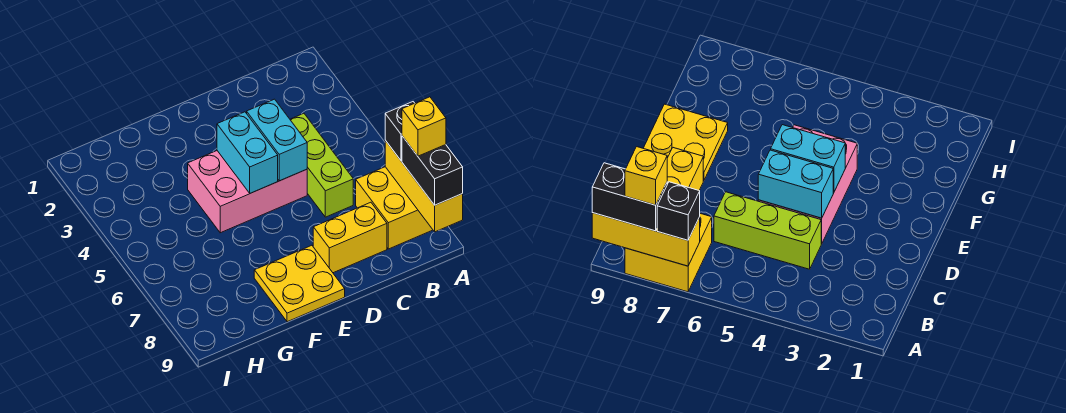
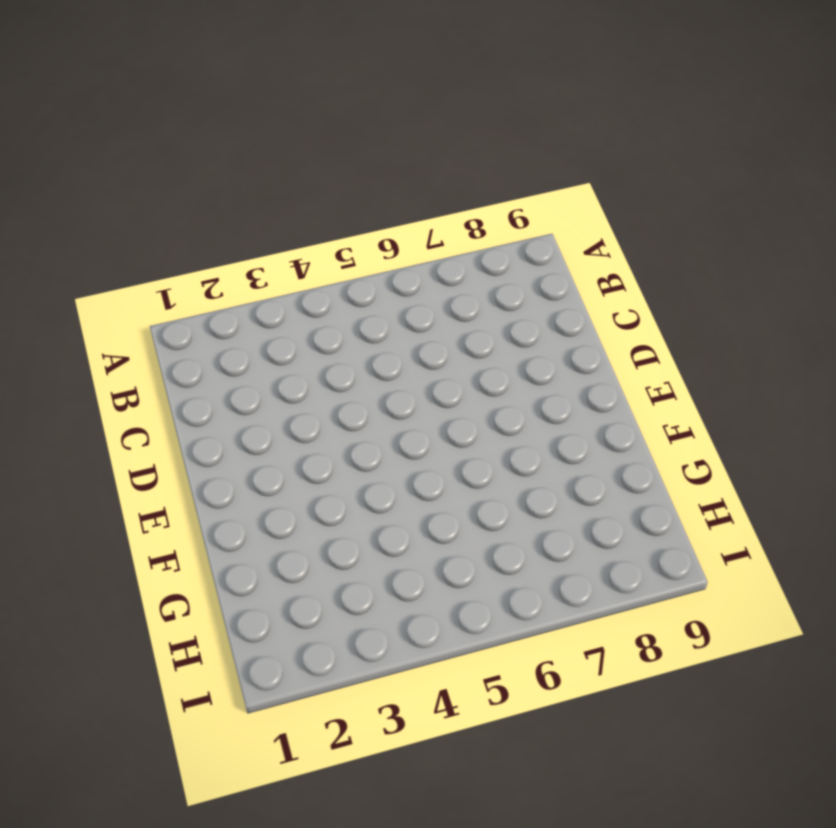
none -> yellow 2x2 brick [356,167,433,249]
none -> lime 1x3 brick [290,114,353,217]

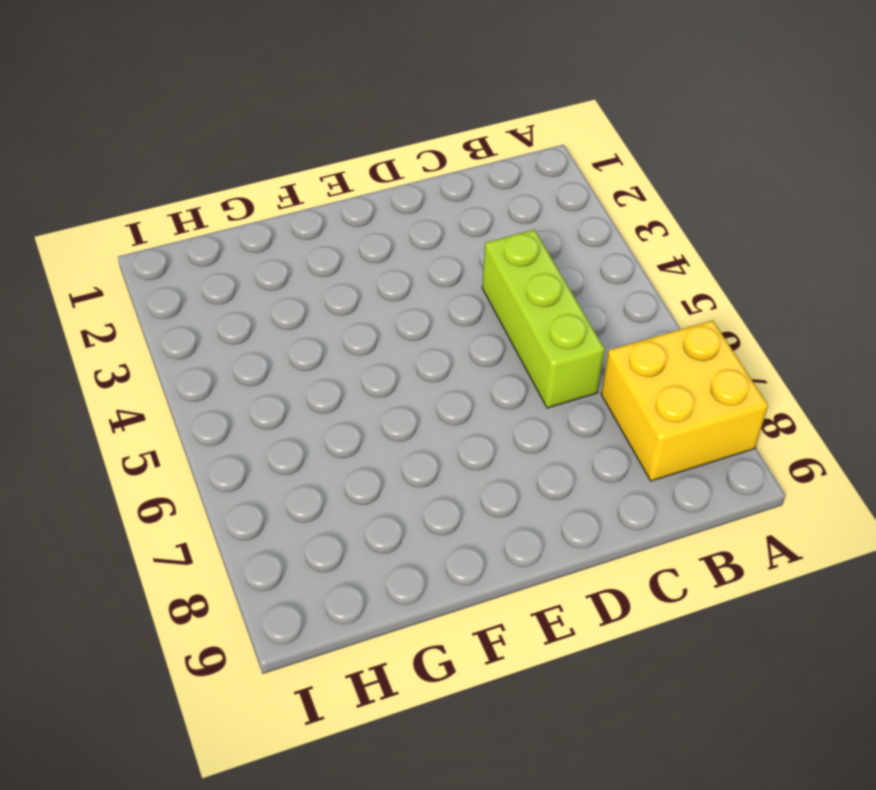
none -> yellow 1x2 brick [313,202,387,273]
none -> pink 2x3 brick [188,151,307,233]

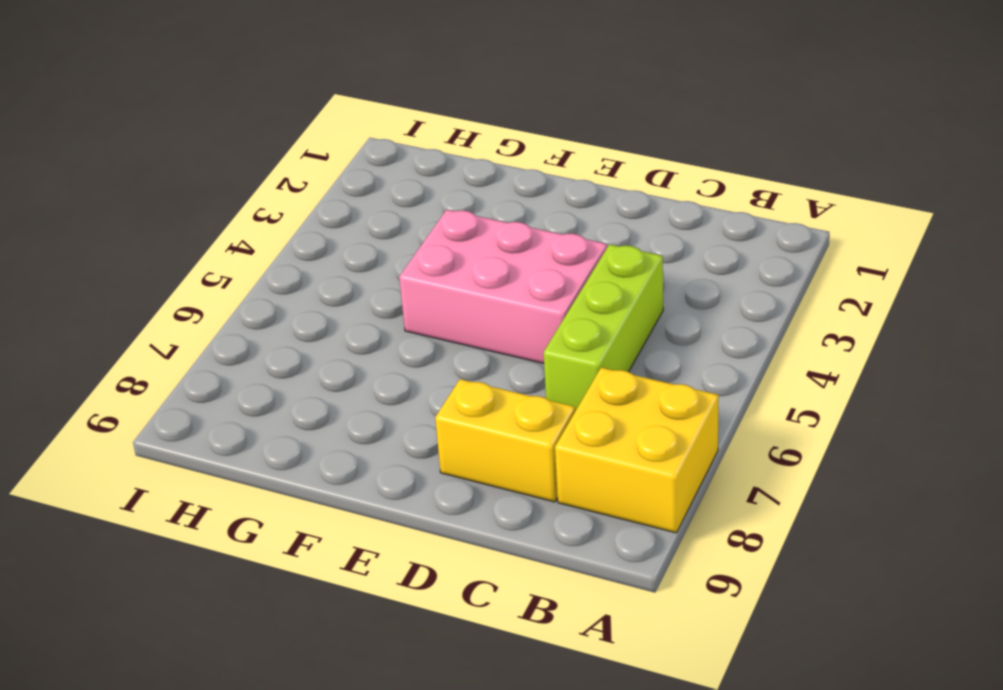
none -> yellow 2x2 plate [254,245,345,322]
none -> yellow 1x3 brick [385,141,463,232]

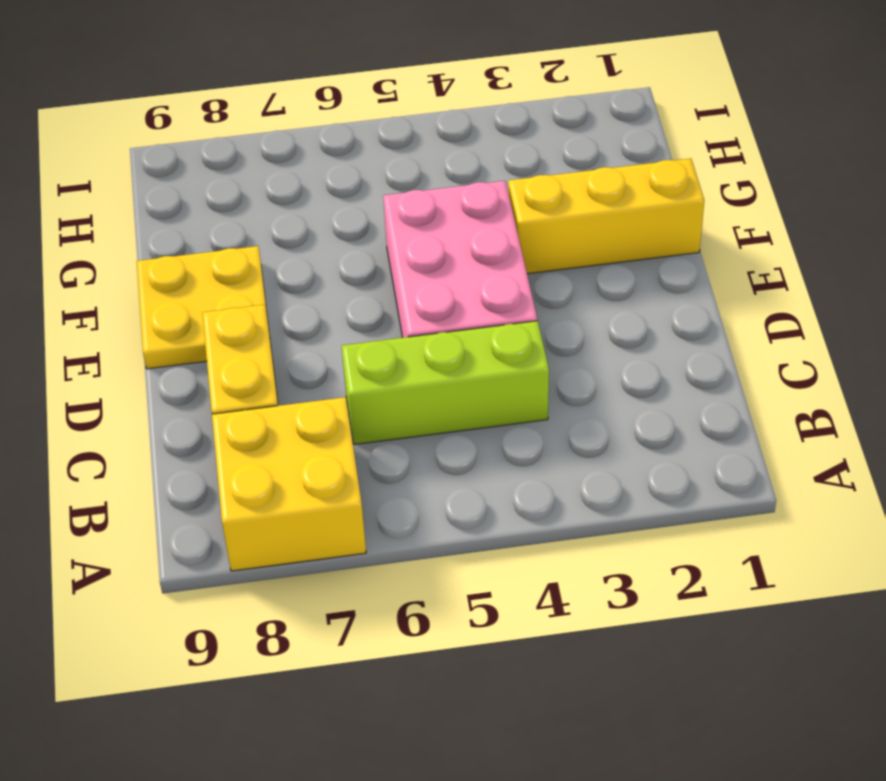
yellow 1x3 brick [508,158,705,274] -> yellow 1x3 brick moved to [385,141,463,232]
none -> cyan 1x2 brick [247,99,307,181]
none -> cyan 1x2 brick [217,112,278,193]

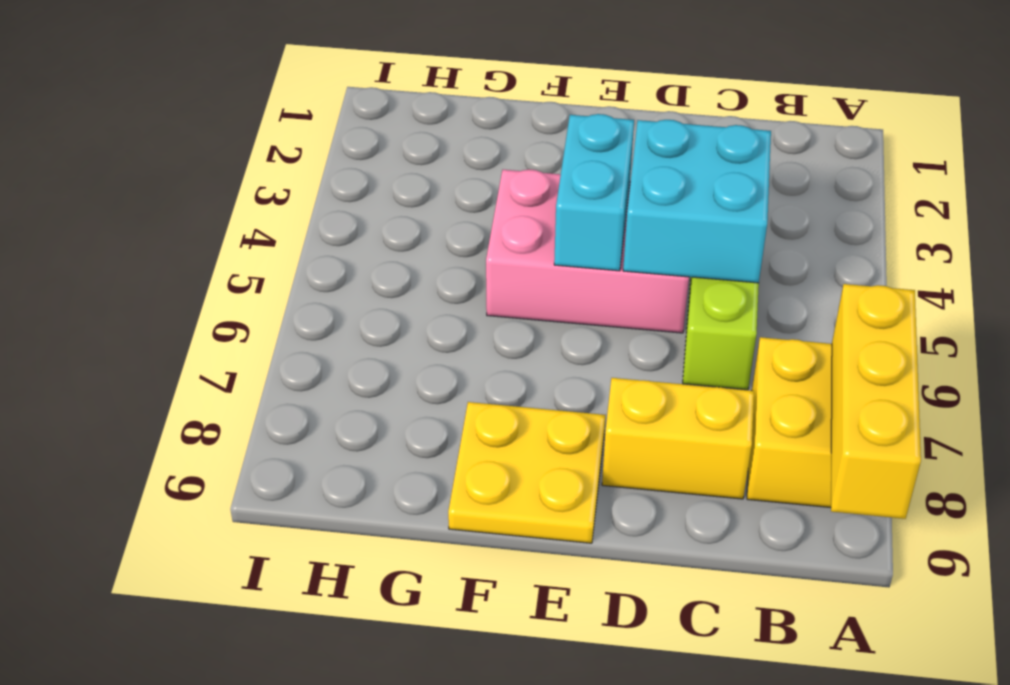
cyan 2x2 brick [623,120,771,283] -> cyan 1x2 brick [247,99,307,181]
none -> black 1x1 brick [385,102,414,161]
none -> black 1x2 brick [402,136,463,205]

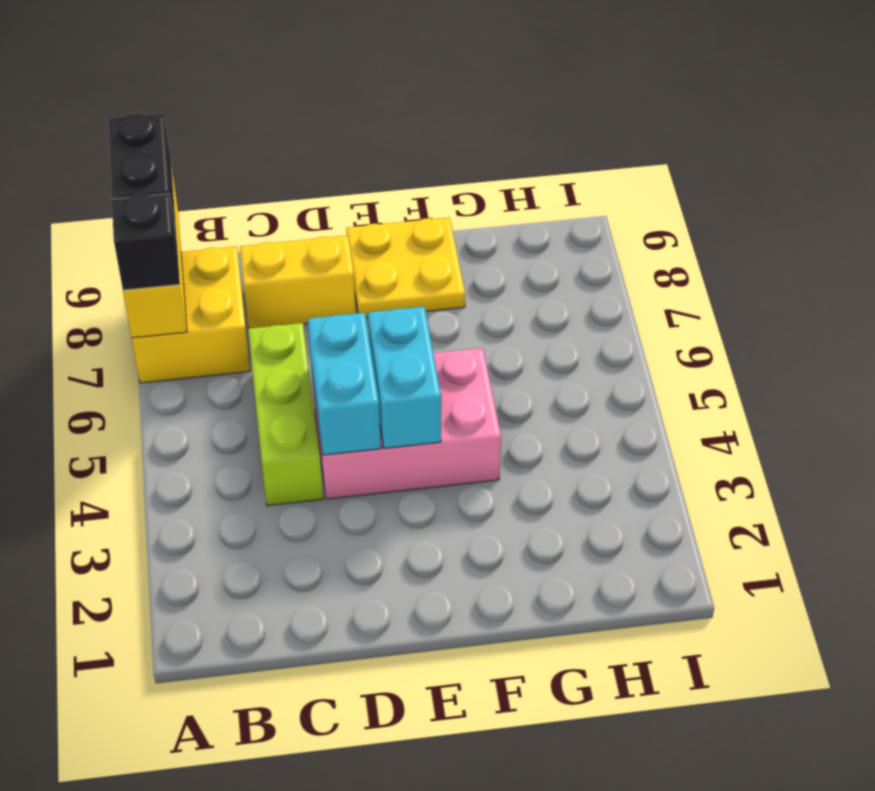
none -> yellow 1x1 brick [402,97,446,156]

